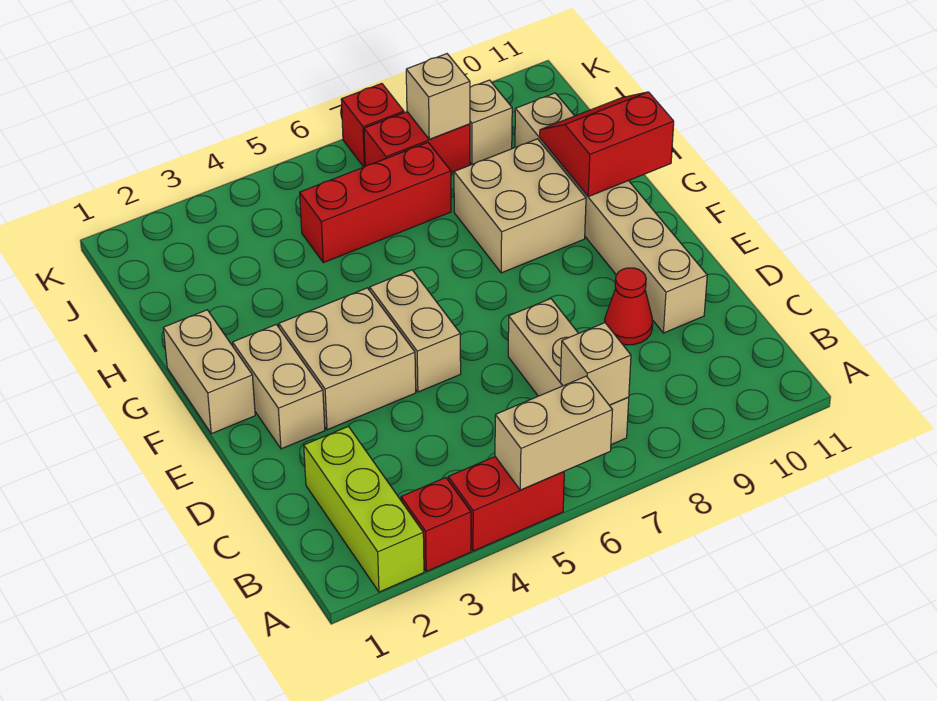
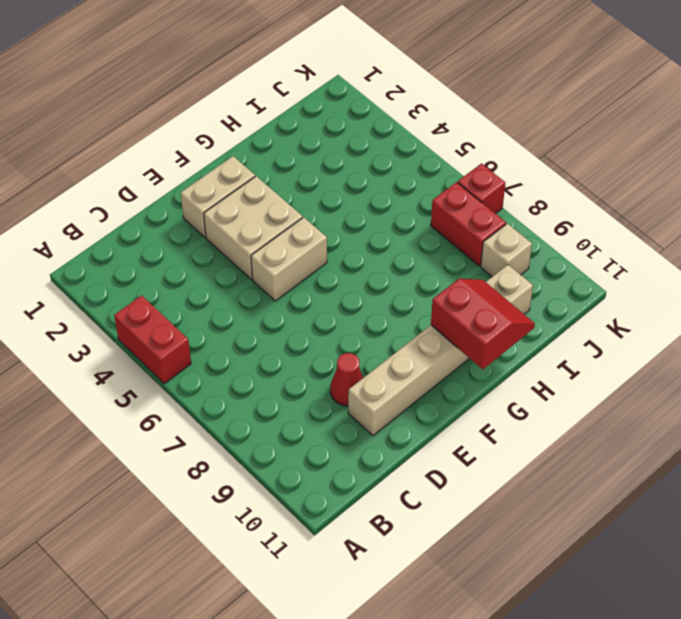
none -> lime 1x3 brick [304,426,424,592]
none -> red 1x1 brick [401,478,471,571]
none -> tan 1x3 brick [508,299,629,445]

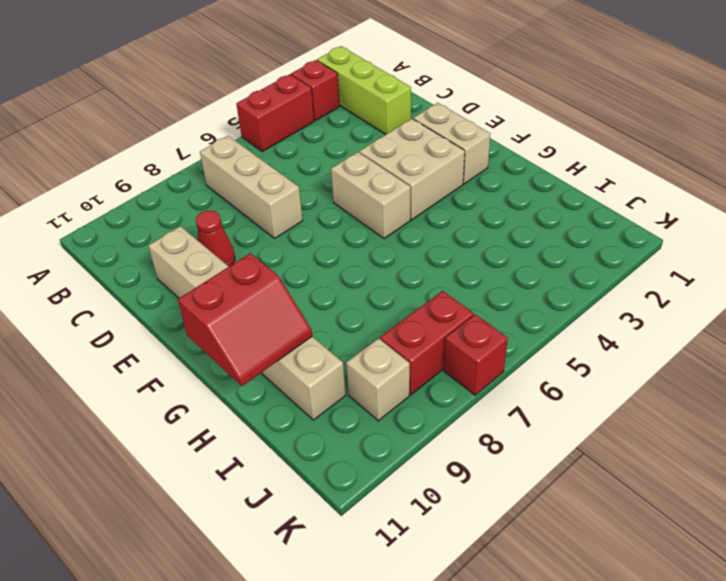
none -> tan 1x2 brick [163,310,255,434]
none -> tan 2x2 brick [454,139,586,273]
none -> red 1x3 brick [300,142,451,263]

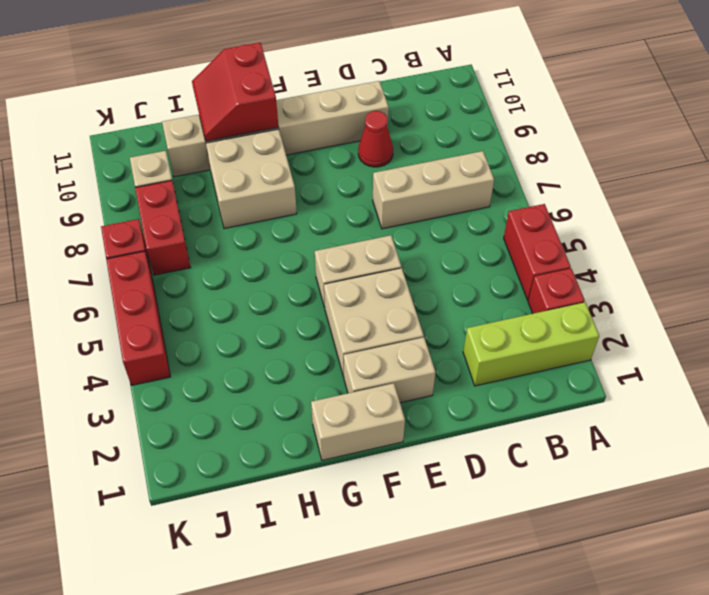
red 1x3 brick [106,251,170,385] -> red 1x3 brick moved to [300,142,451,263]
none -> tan 1x2 brick [495,376,612,490]
none -> tan 1x1 brick [560,323,631,405]
none -> tan 1x1 brick [406,54,470,139]

